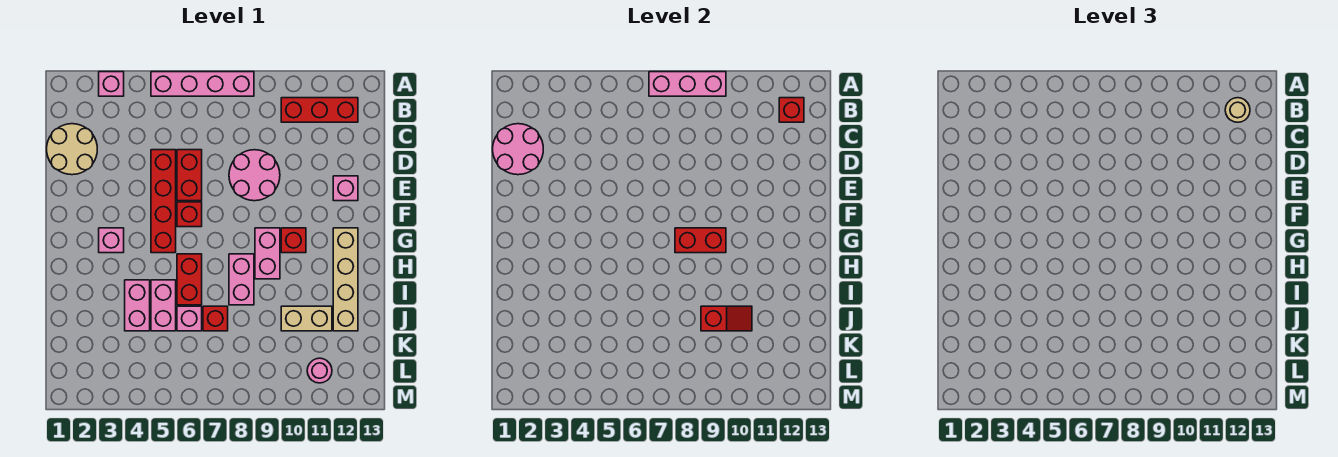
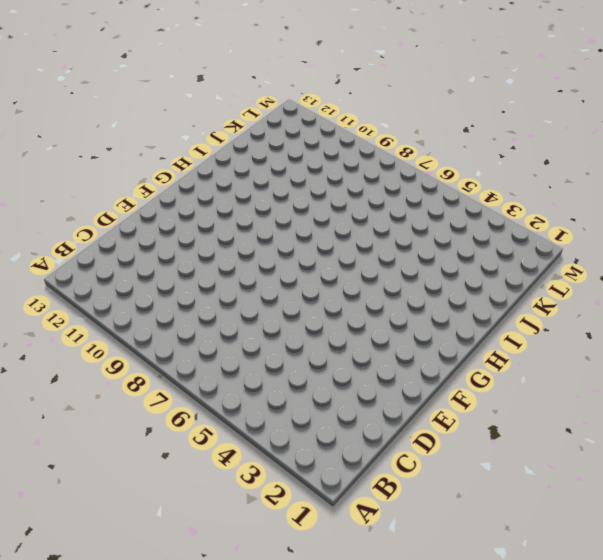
none -> pink 1x1 brick [99,72,124,96]
none -> pink 1x4 brick [151,72,254,96]
none -> red 1x3 brick [281,98,358,122]

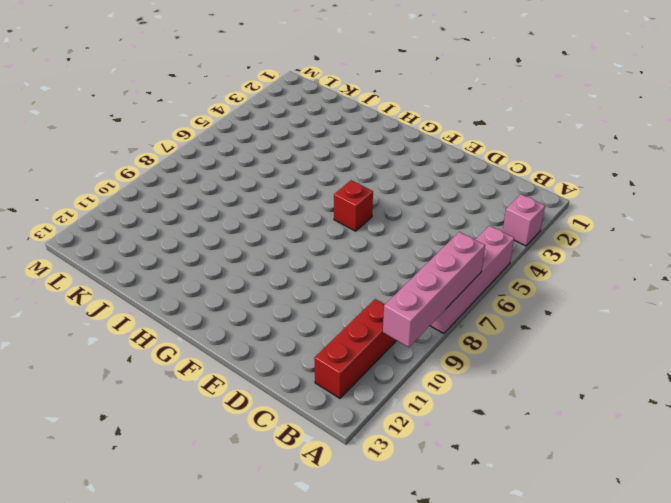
pink 1x4 brick [383,232,485,347] -> pink 1x3 brick [649,72,726,96]
none -> tan 2x2 round brick [47,124,97,175]
none -> red 1x4 brick [151,150,176,253]
none -> red 1x2 brick [177,150,202,201]

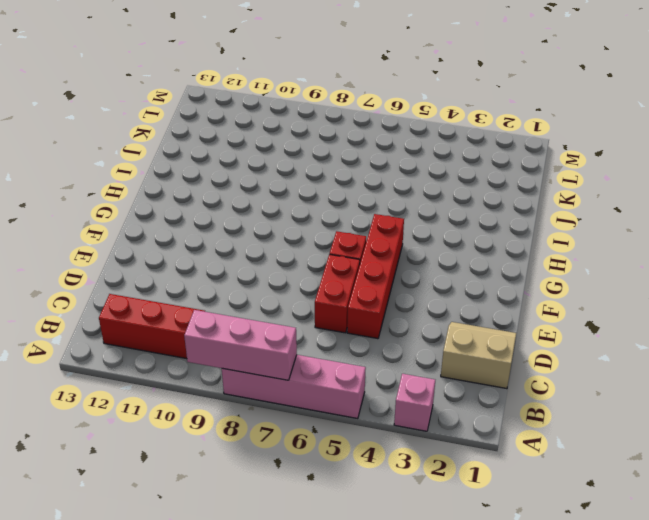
tan 2x2 slope [441,322,516,389] -> tan 2x2 round brick [47,124,97,175]
none -> pink 2x2 round brick [229,150,280,201]
none -> pink 1x1 brick [333,176,358,201]
none -> pink 1x1 brick [99,228,124,253]

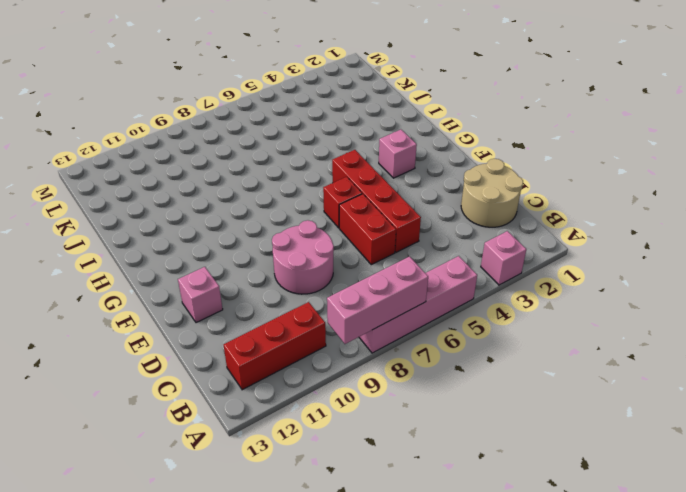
none -> pink 1x2 brick [255,228,280,279]
none -> red 1x1 brick [281,228,306,253]
none -> tan 1x4 brick [333,228,358,331]

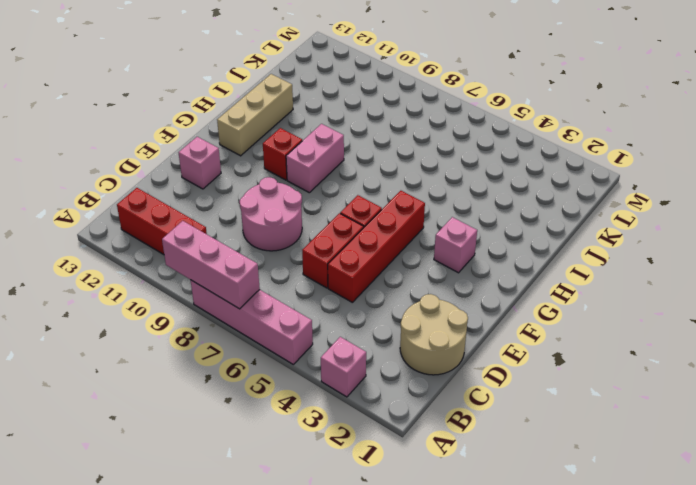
tan 1x3 brick [217,74,293,156] -> tan 1x4 brick [333,228,358,331]
none -> red 1x2 brick [177,254,202,305]
none -> pink 1x2 brick [229,254,254,305]
none -> pink 1x2 brick [125,280,150,331]

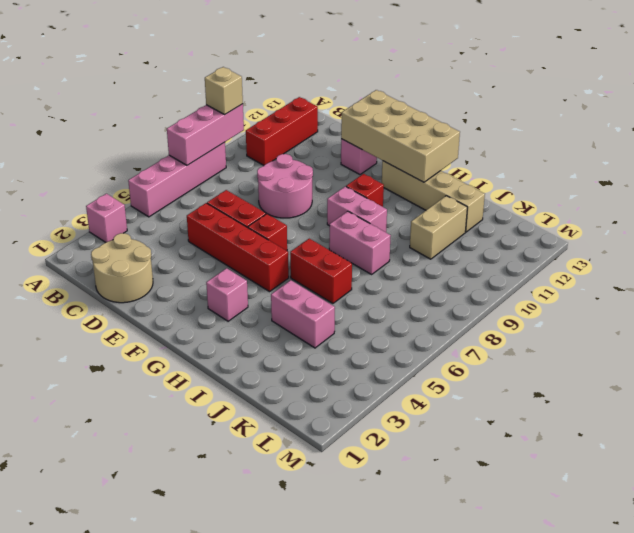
tan 1x1 brick [205,67,243,115] -> none
tan 2x4 brick [341,90,460,182] -> none
none -> pink 1x2 brick [151,280,176,331]
none -> pink 1x1 brick [177,306,202,331]
none -> red 1x1 brick [203,306,228,331]

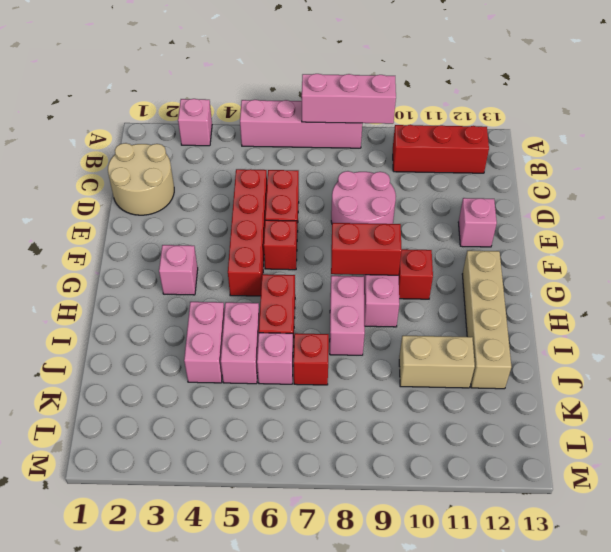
none -> pink 1x1 round brick [307,358,332,383]
none -> red 1x1 brick [779,98,804,122]
none -> pink 2x2 round brick [493,124,543,175]

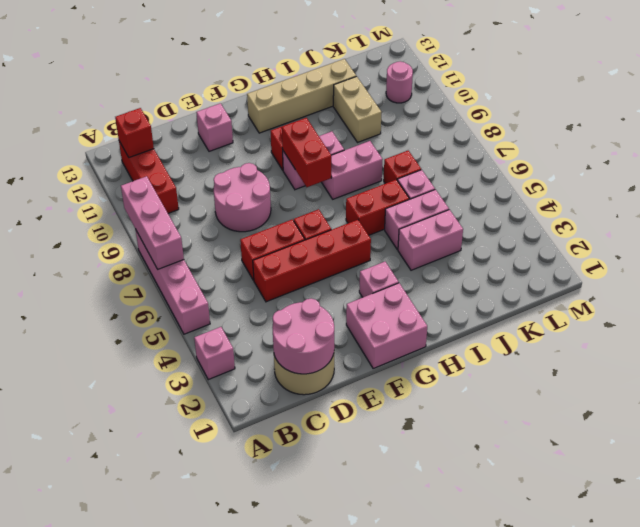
pink 2x2 brick [346,283,427,369] -> none
none -> red 1x2 slope [701,306,752,331]
none -> tan 1x1 round brick [1225,98,1250,122]

